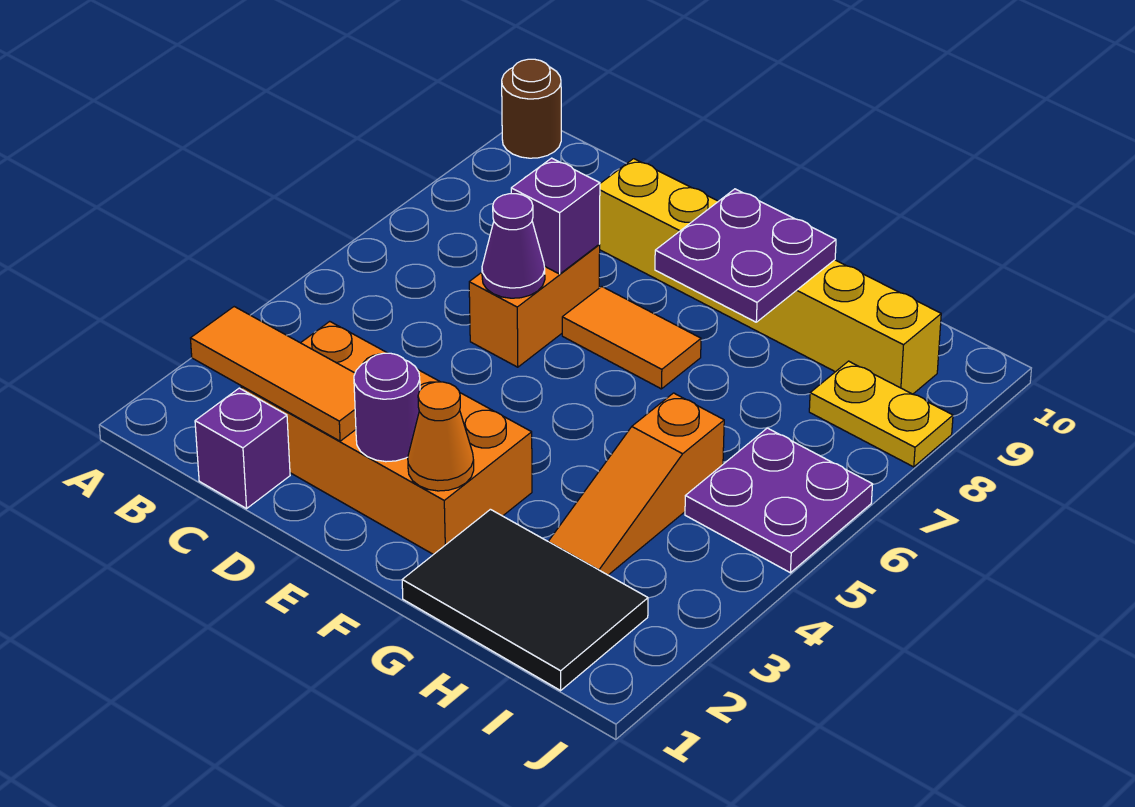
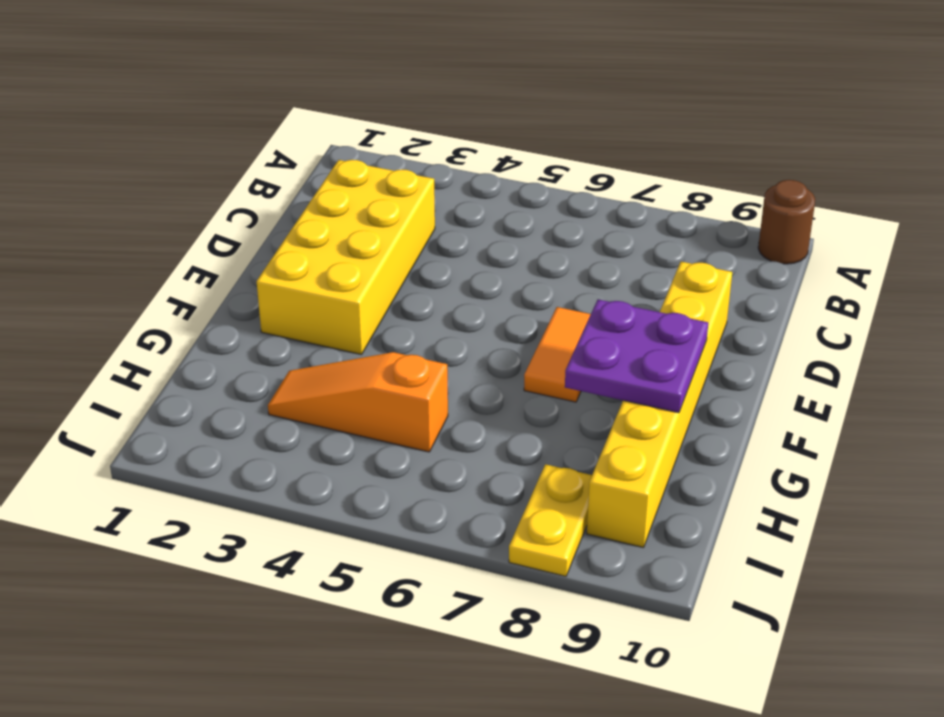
yellow 2x4 brick [257,160,435,355] -> orange 2x4 brick [241,321,532,555]
none -> purple 1x1 brick [195,388,290,509]
none -> orange 1x2 brick [469,245,600,367]
none -> black 2x3 tile [402,509,648,690]

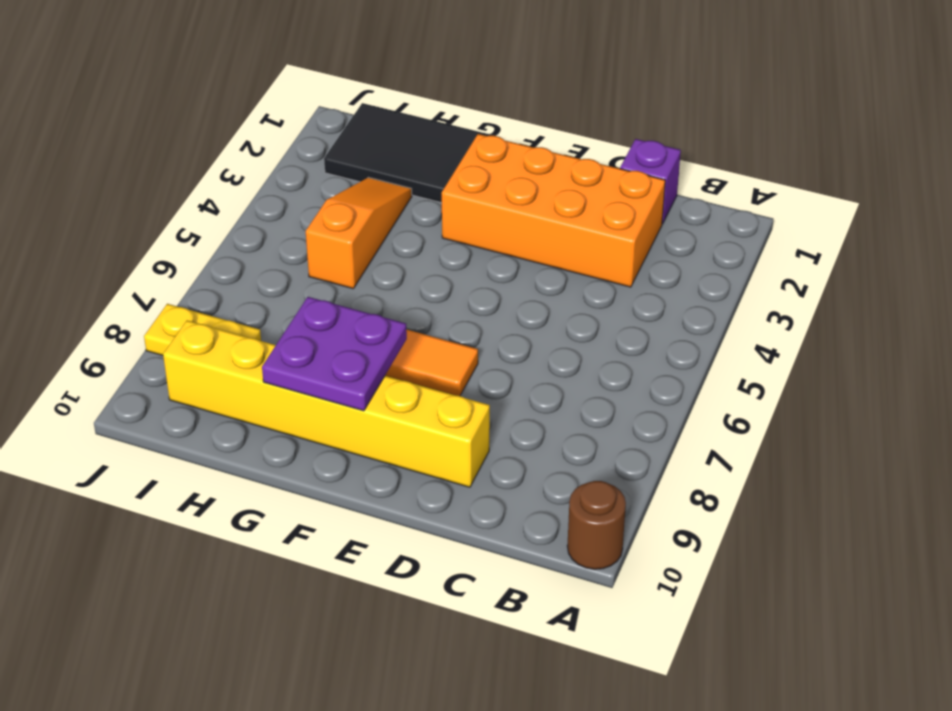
none -> orange 1x2 brick [469,245,600,367]
none -> purple 2x2 plate [685,428,873,573]
none -> orange 1x3 tile [190,307,356,441]

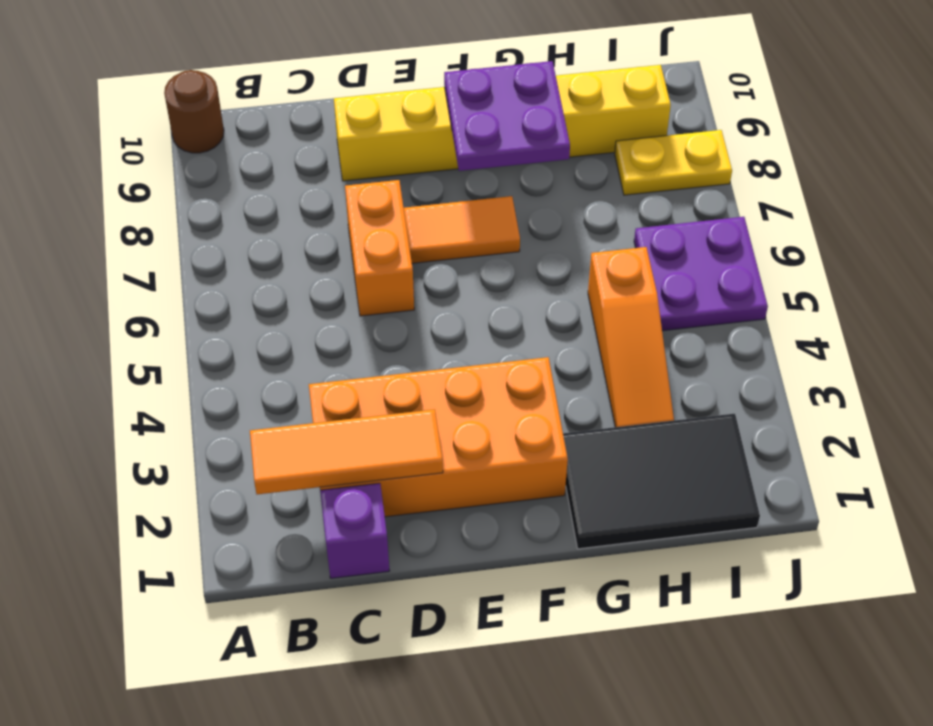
none -> purple 1x1 cone [482,194,545,298]
none -> purple 1x1 brick [511,158,600,274]
none -> purple 1x1 round brick [354,353,420,462]

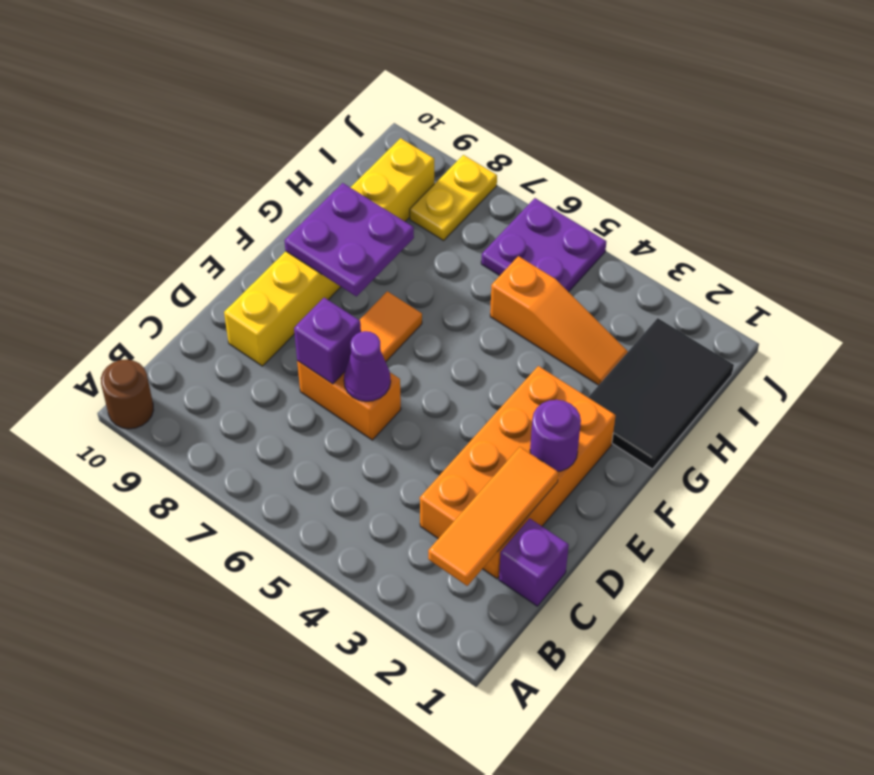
none -> orange 1x1 cone [408,382,474,491]

